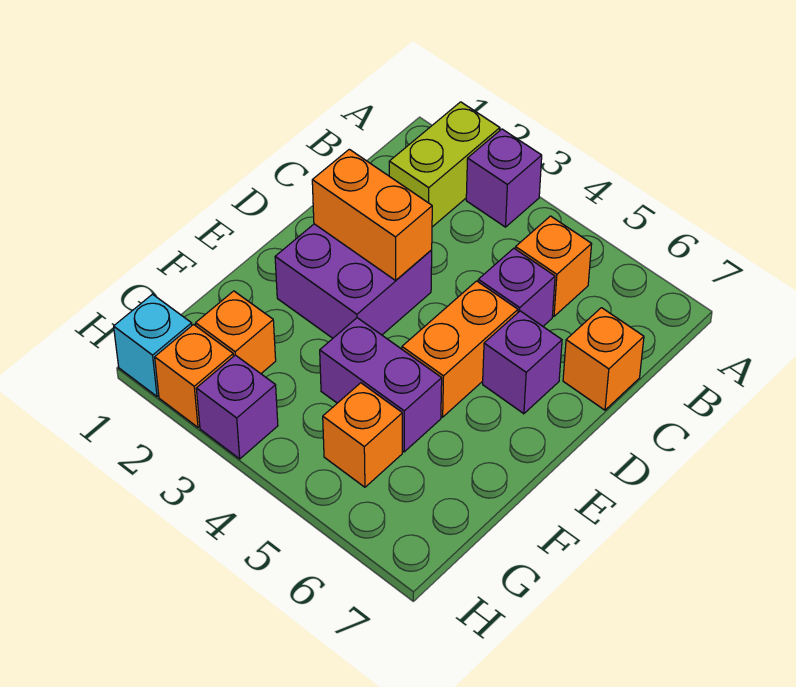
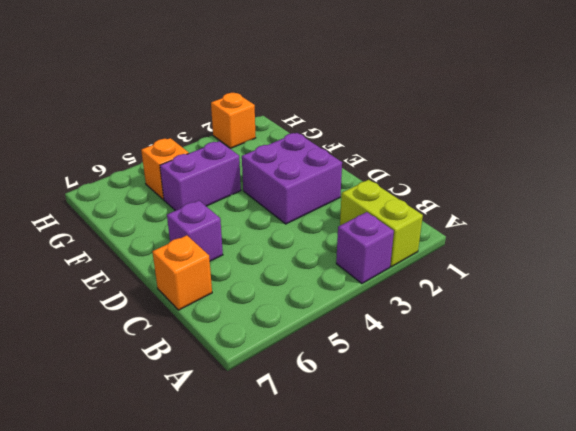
none -> orange 1x1 brick [515,216,592,316]
none -> purple 1x1 brick [478,248,555,326]
none -> orange 1x2 brick [402,281,518,417]

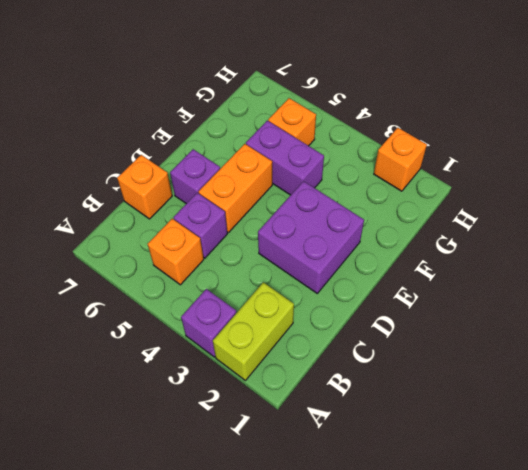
none -> orange 1x1 brick [196,291,276,374]
none -> cyan 1x1 brick [114,294,192,397]
none -> purple 1x1 brick [196,355,278,459]

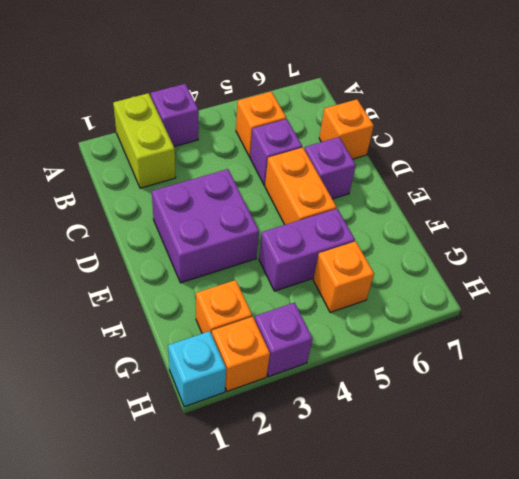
none -> orange 1x2 brick [312,149,432,280]

